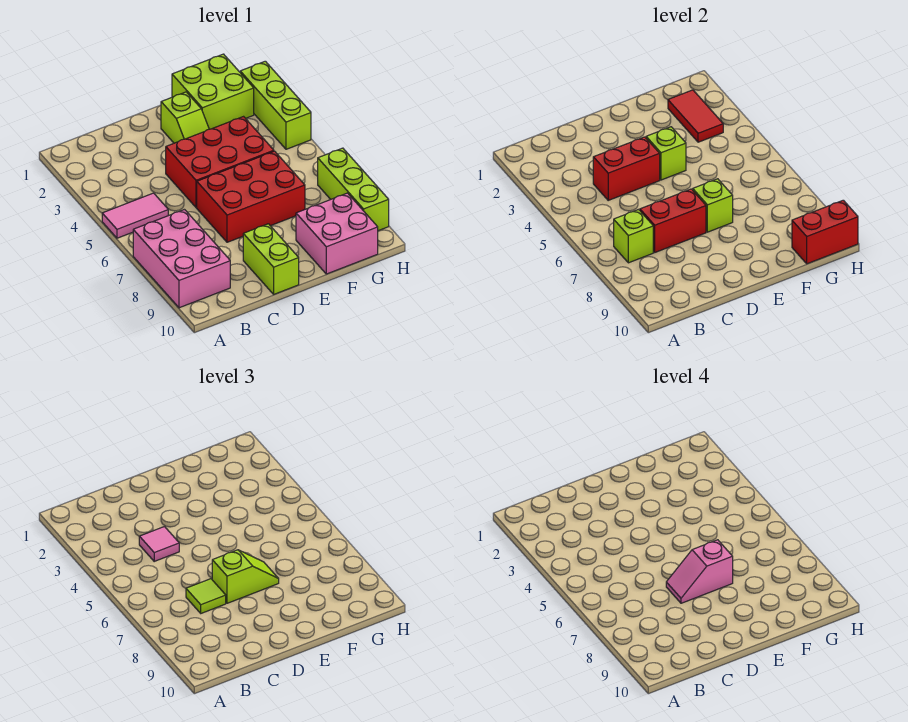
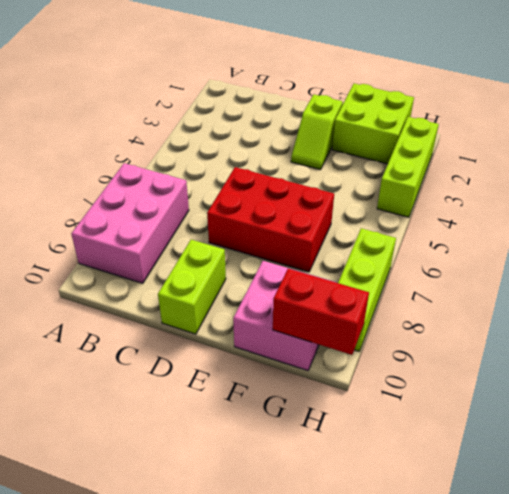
none -> pink 1x2 tile [102,193,168,238]
none -> red 2x3 brick [166,117,274,208]
none -> lime 1x1 brick [614,210,653,263]

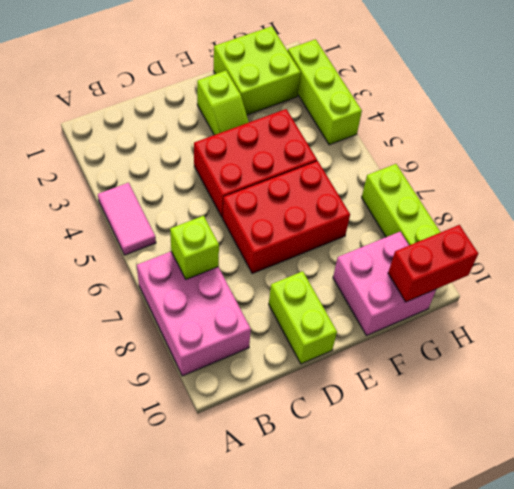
pink 1x2 tile [98,183,156,255] -> pink 1x2 tile turned to [102,193,168,238]
none -> red 1x2 brick [593,137,660,200]
none -> red 1x2 brick [640,189,706,252]
none -> lime 1x1 brick [646,127,686,180]

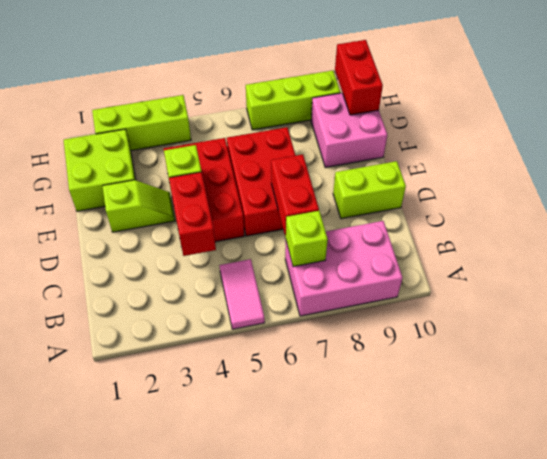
none -> lime 1x1 brick [693,179,733,232]
none -> red 1x2 tile [668,90,723,142]
none -> pink 1x1 tile [139,527,179,561]

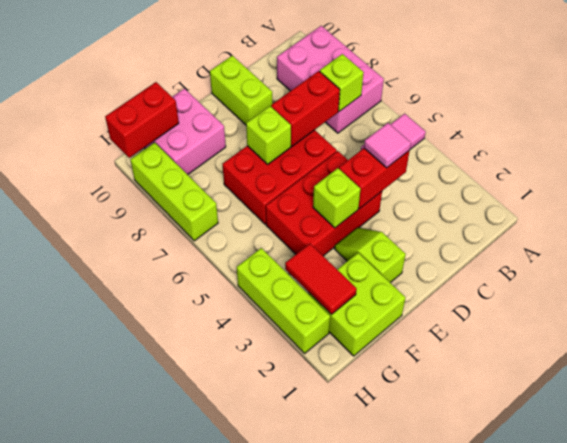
none -> lime 1x1 tile [186,579,226,613]
none -> lime 1x2 slope [212,550,279,603]
none -> pink 1x2 slope [666,540,733,603]

